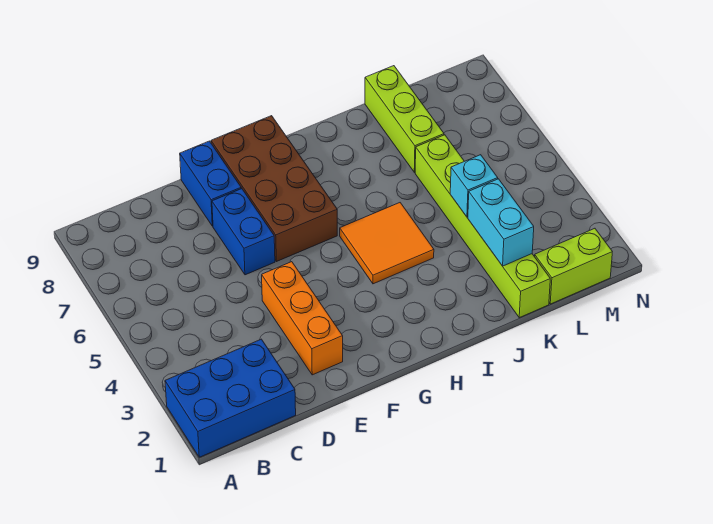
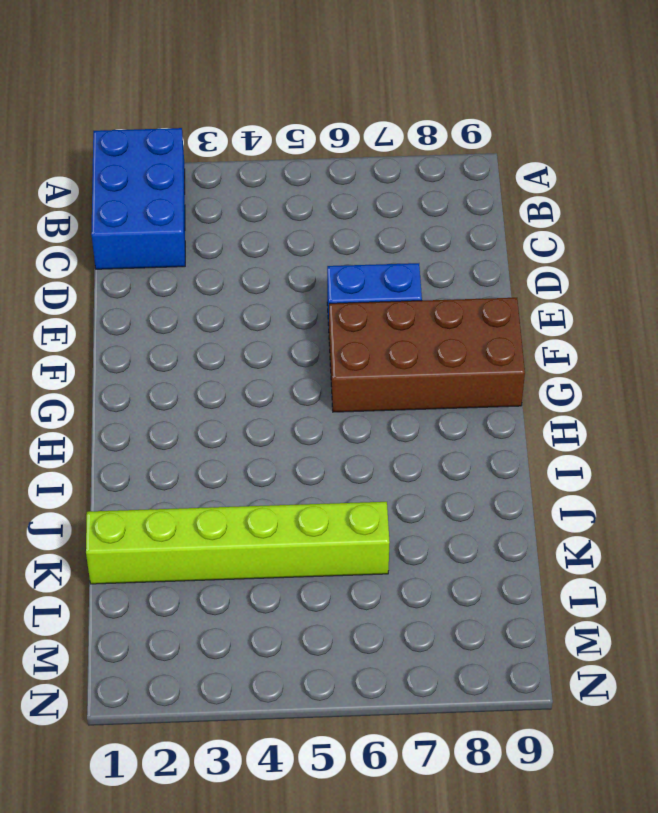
none -> orange 1x3 brick [262,262,343,375]
none -> blue 1x2 brick [180,141,241,226]

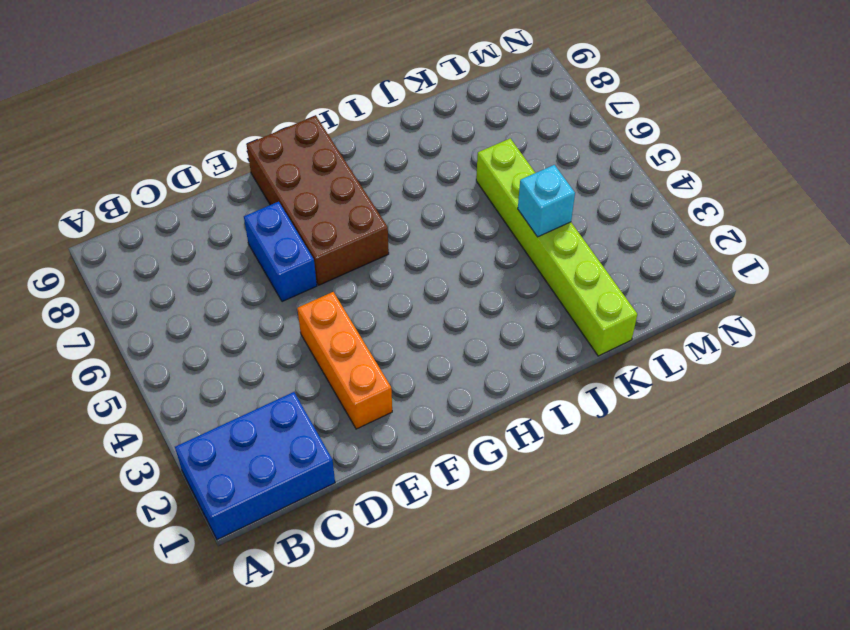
none -> blue 1x2 brick [180,141,241,226]
none -> orange 2x2 tile [340,203,434,284]

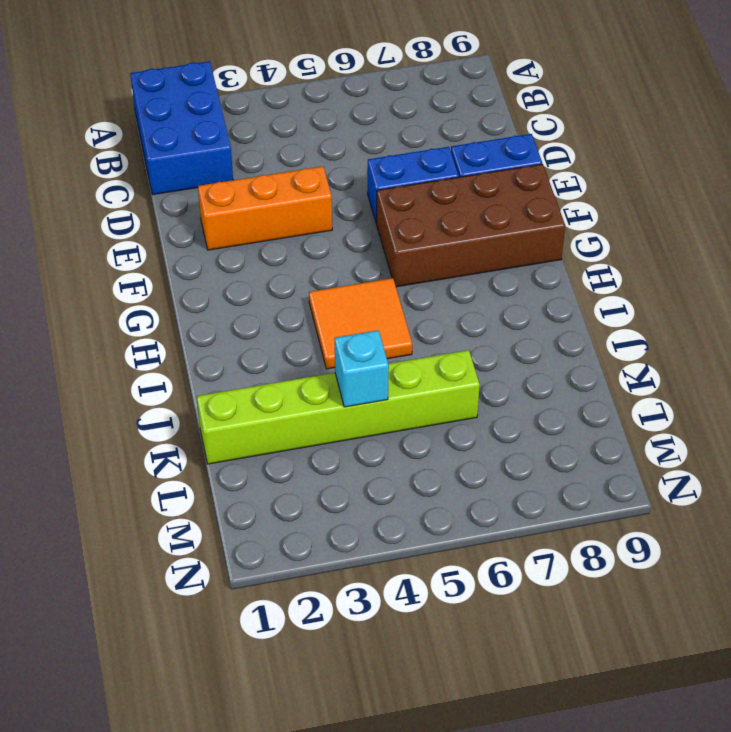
none -> lime 1x3 brick [365,66,444,172]
none -> lime 1x2 brick [535,228,612,304]

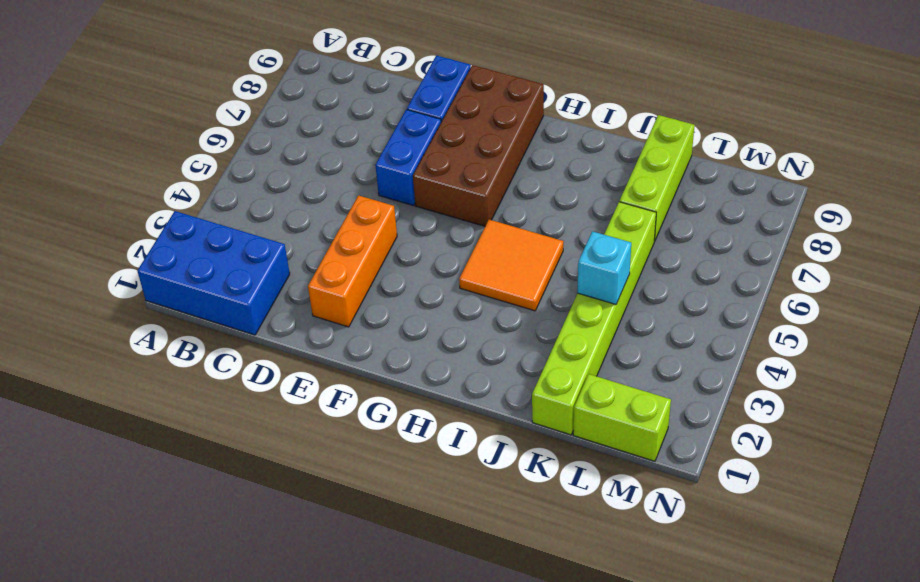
none -> cyan 1x2 brick [468,179,534,266]

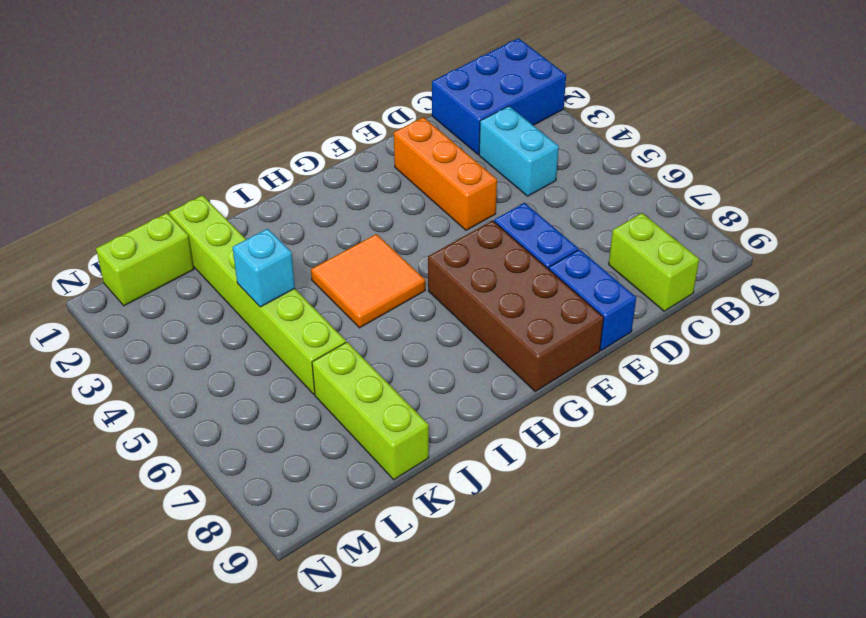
cyan 1x2 brick [479,106,559,196] -> cyan 1x2 brick moved to [468,179,534,266]
lime 1x2 brick [609,213,699,311] -> none

